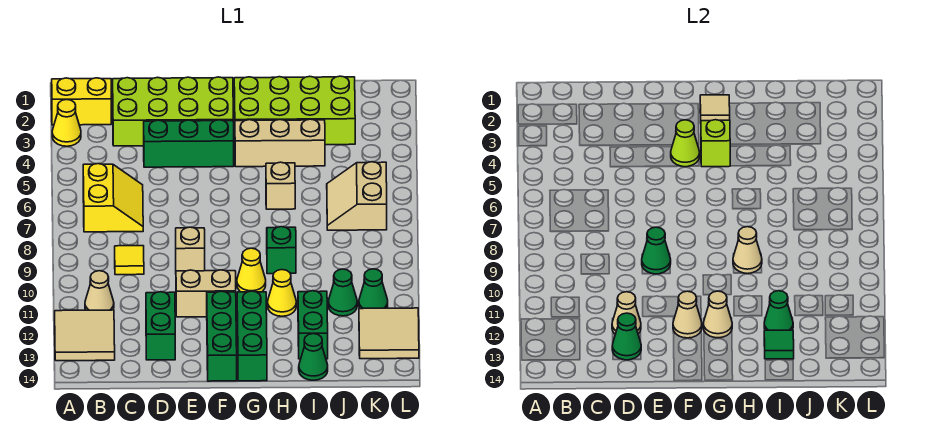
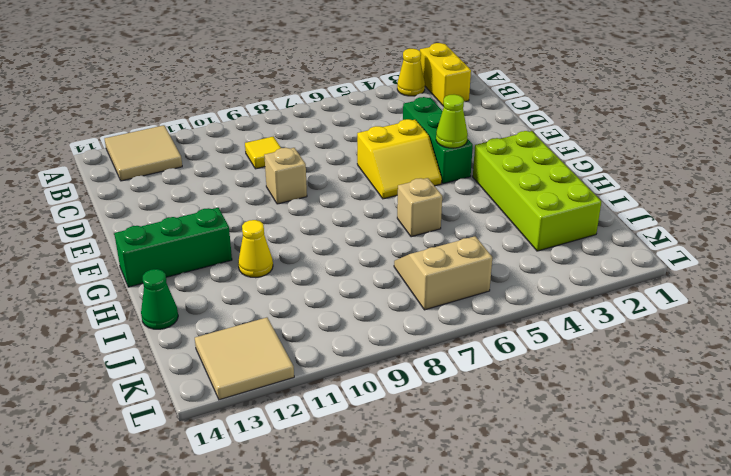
yellow 2x2 slope [357,119,442,199] -> yellow 2x2 slope moved to [83,164,143,232]
none -> tan 1x1 cone [85,271,114,310]
none -> lime 2x4 brick [113,77,233,146]
none -> green 1x2 brick [146,292,175,360]
none -> tan 1x2 brick [176,270,236,317]

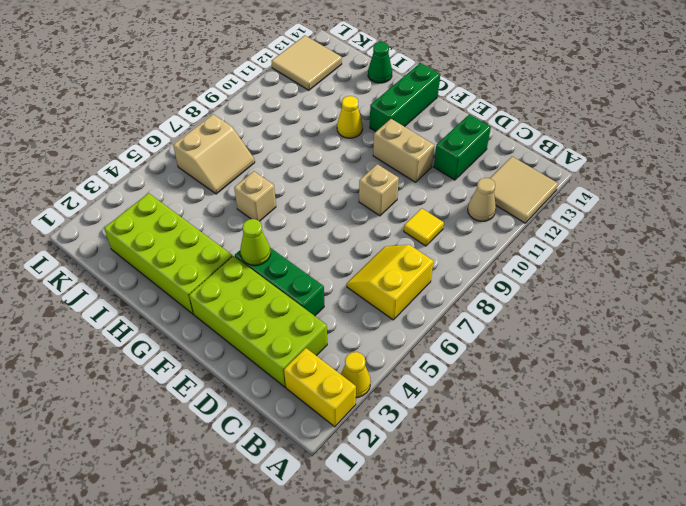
none -> green 1x3 brick [207,291,237,381]
none -> tan 1x3 brick [235,119,325,167]
none -> yellow 1x1 cone [237,248,266,292]
none -> green 1x1 brick [267,227,296,274]

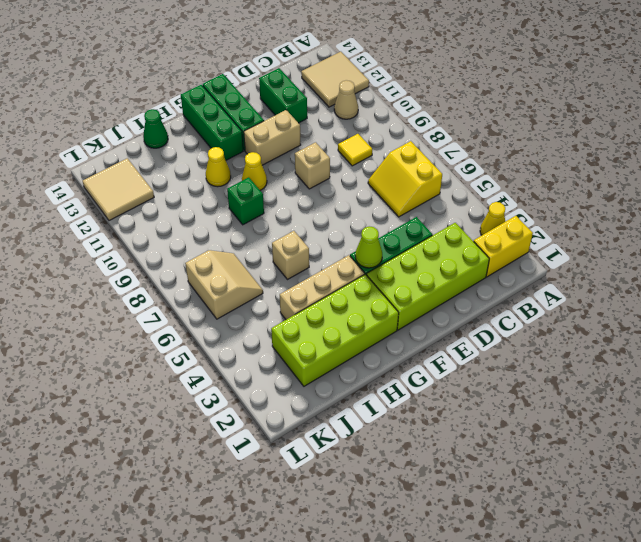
none -> green 1x2 brick [298,291,328,359]
none -> green 1x1 cone [328,269,357,316]
none -> green 1x1 cone [359,269,388,309]
none -> tan 1x1 cone [612,292,641,334]

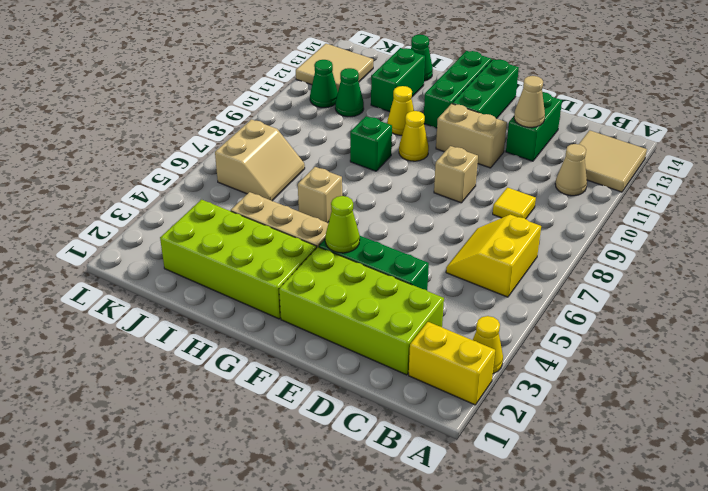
none -> green 1x1 cone [612,313,641,360]
none -> green 1x1 cone [642,227,671,274]
none -> tan 1x1 cone [673,291,702,338]
none -> tan 1x1 tile [700,95,730,121]

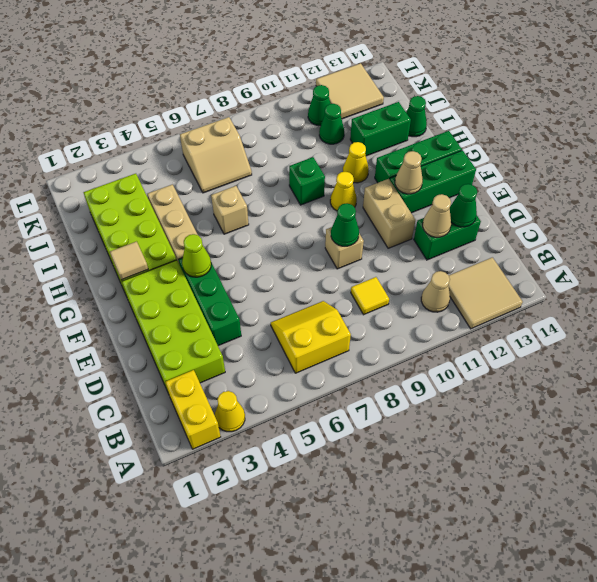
none -> lime 1x1 brick [701,120,731,167]
none -> tan 1x1 cone [703,291,732,338]
none -> tan 1x1 cone [733,227,762,274]
none -> green 1x1 cone [764,291,793,330]

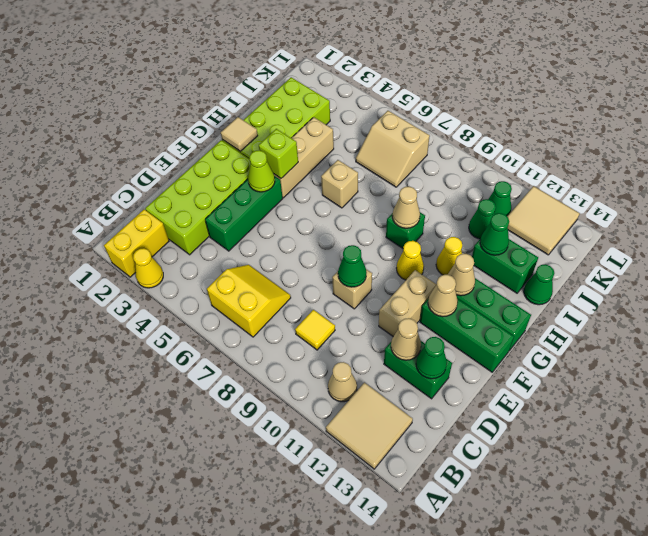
none -> green 1x1 tile [764,330,794,359]

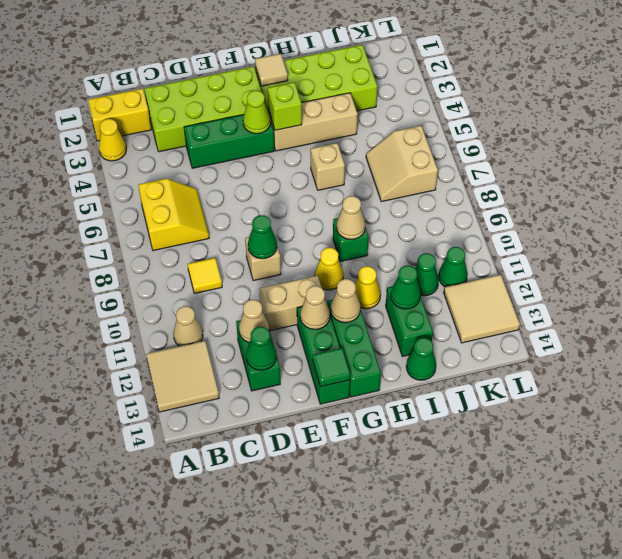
green 1x1 tile [313,348,350,387] -> green 1x1 tile moved to [764,330,794,359]

